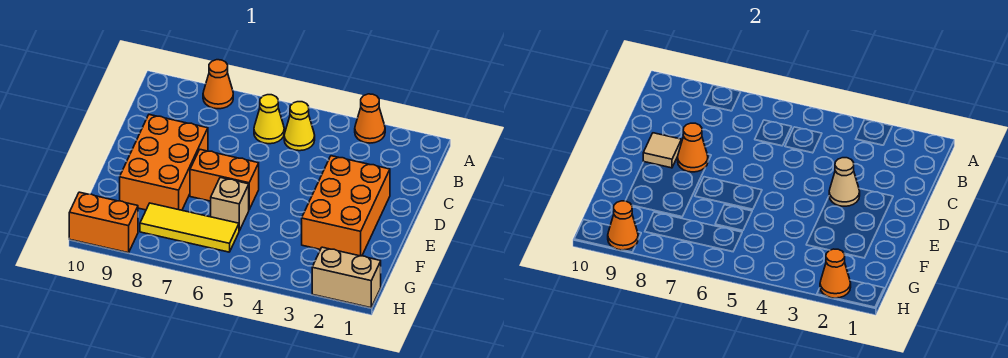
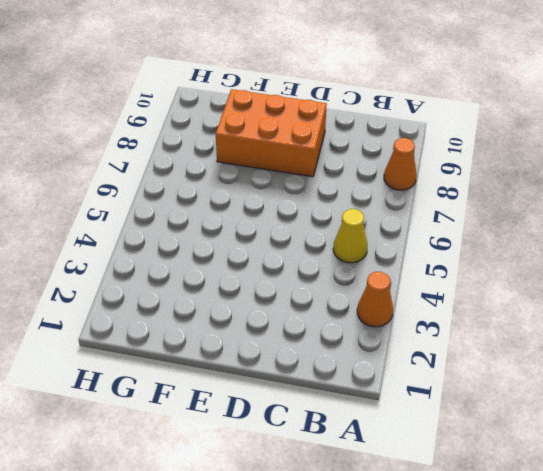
none -> yellow 1x1 cone [254,95,284,144]
none -> orange 2x3 brick [302,156,390,256]
none -> orange 1x2 brick [190,150,259,209]

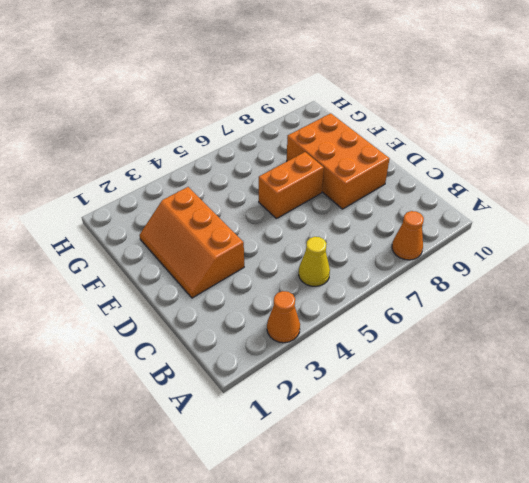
orange 2x3 slope [139,187,244,298] -> orange 2x3 brick [302,156,390,256]
none -> yellow 1x1 cone [254,95,284,144]
none -> tan 1x1 brick [211,177,249,231]
none -> yellow 1x3 tile [140,203,239,252]

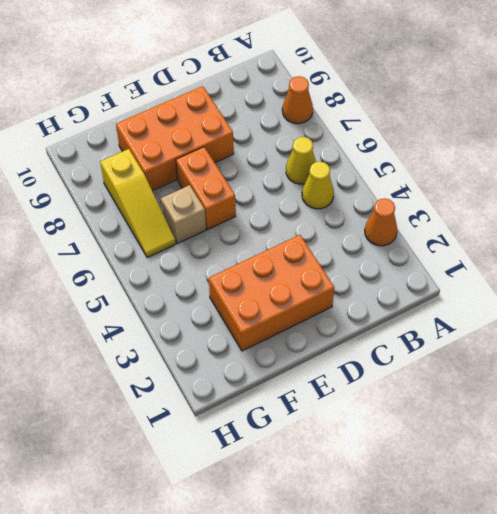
yellow 1x3 slope [100,149,176,258] -> yellow 1x3 tile [140,203,239,252]
none -> tan 1x2 brick [312,247,381,308]
none -> orange 1x2 brick [69,192,138,253]
none -> tan 1x1 cone [829,158,860,206]

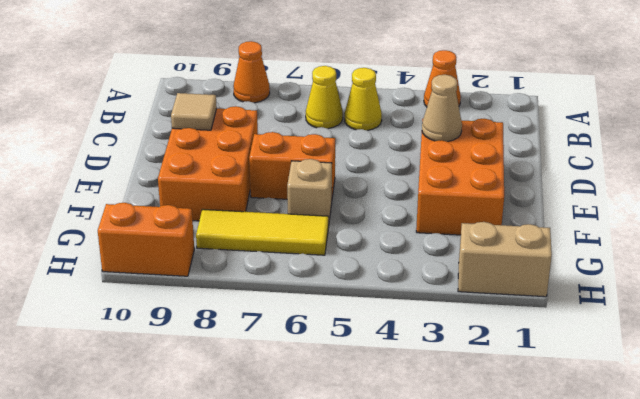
none -> orange 1x1 cone [678,123,708,172]
none -> orange 1x1 cone [820,249,851,298]
none -> orange 1x1 cone [608,201,638,250]

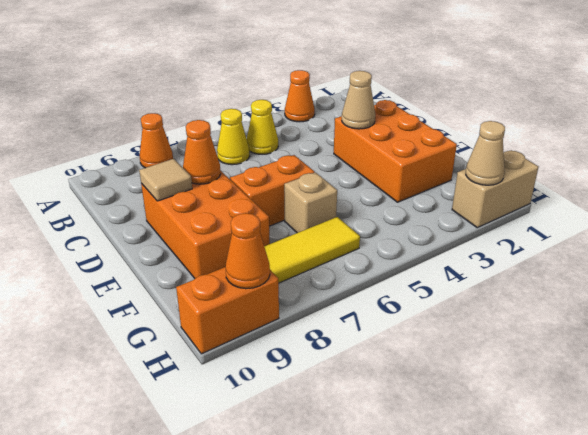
tan 1x1 cone [466,121,505,185] -> orange 1x1 cone [820,249,851,298]

